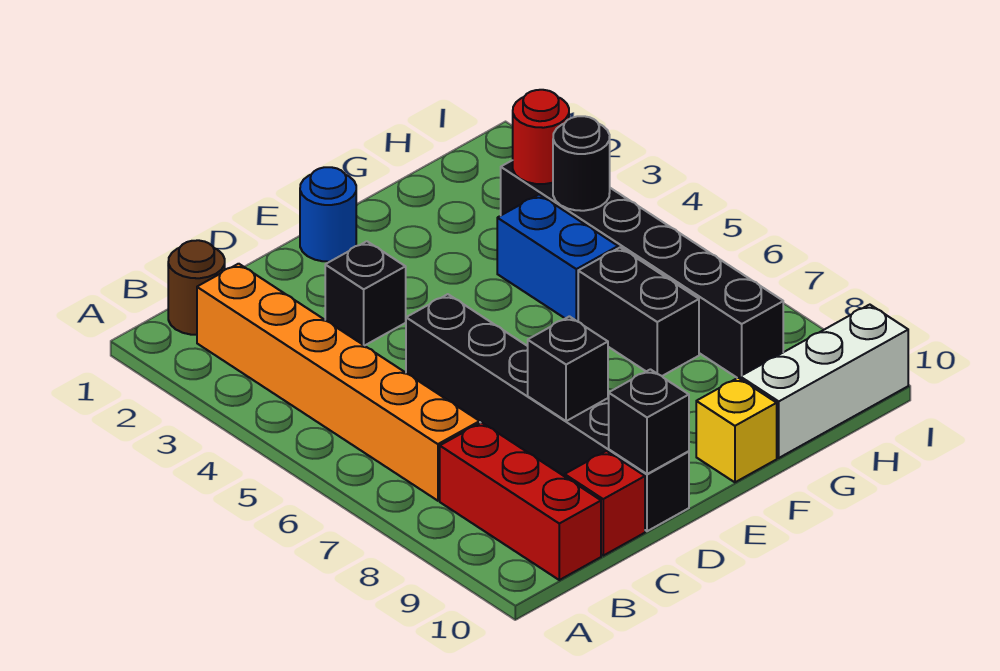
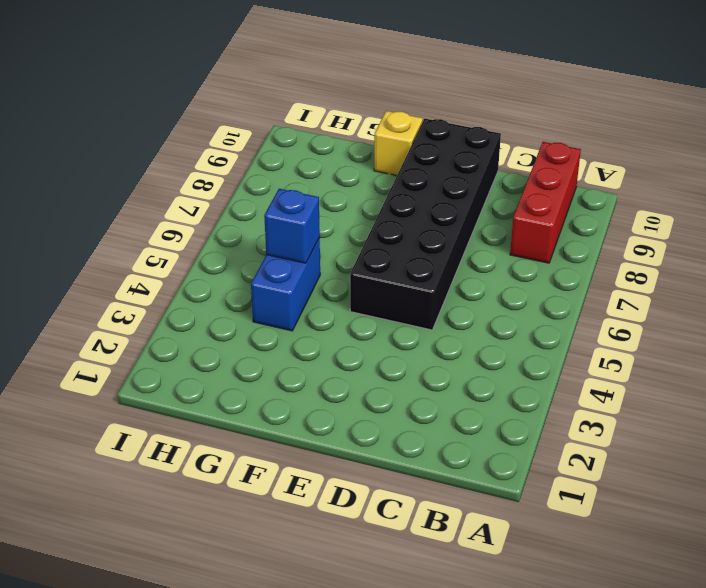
black 2x6 brick [350,119,501,330] -> black 1x6 brick [406,294,689,531]
blue 1x1 brick [264,189,320,263] -> none
none -> brown 1x1 round brick [168,240,225,335]
none -> orange 1x6 brick [197,264,480,501]
none -> red 1x1 brick [565,451,645,556]

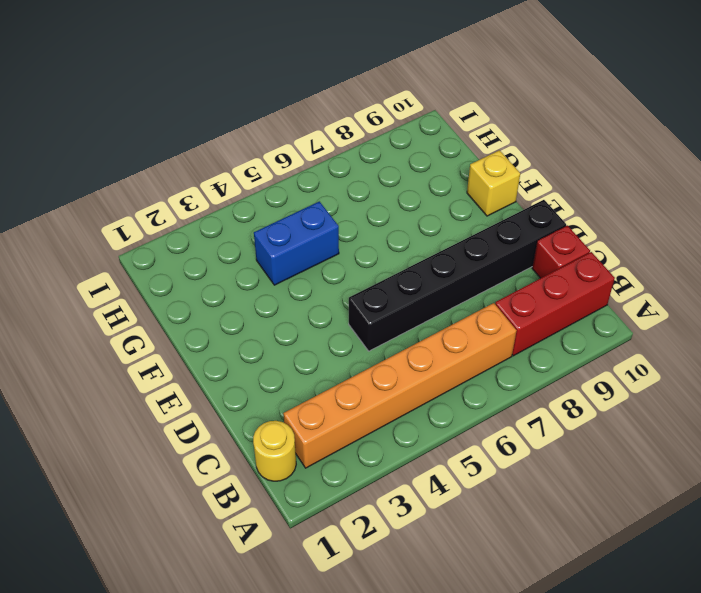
yellow 1x1 round brick [253,421,296,481] -> brown 1x1 round brick [168,240,225,335]
none -> black 1x1 brick [325,241,406,346]
none -> blue 1x1 round brick [300,167,356,262]
none -> black 1x2 brick [578,248,699,376]

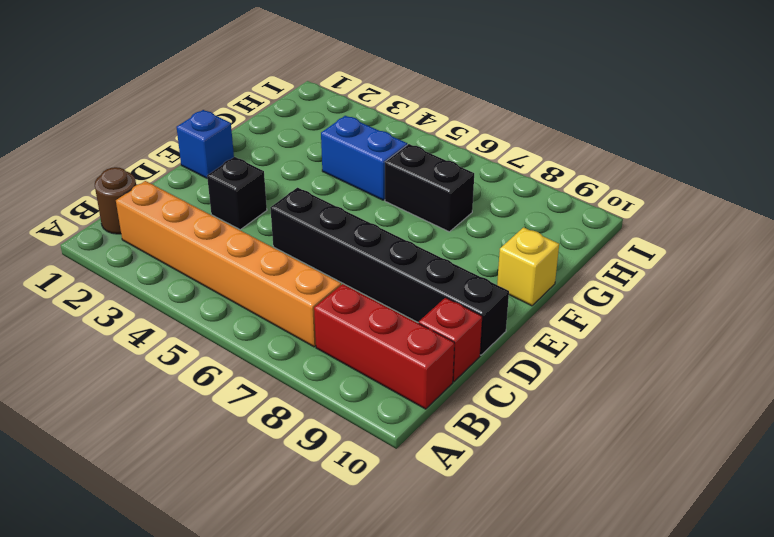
blue 1x1 brick [177,110,234,178] -> blue 1x1 round brick [300,167,356,262]
none -> white 1x3 brick [740,305,908,458]
none -> black 1x6 brick [501,160,783,378]
none -> black 1x1 brick [528,316,608,421]

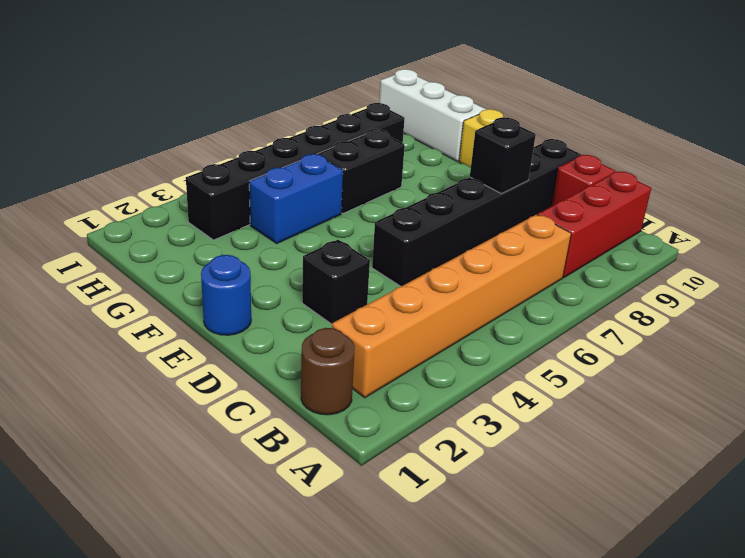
none -> black 1x1 brick [609,369,689,474]
none -> red 1x1 round brick [513,90,569,184]
none -> black 1x1 round brick [553,116,610,211]

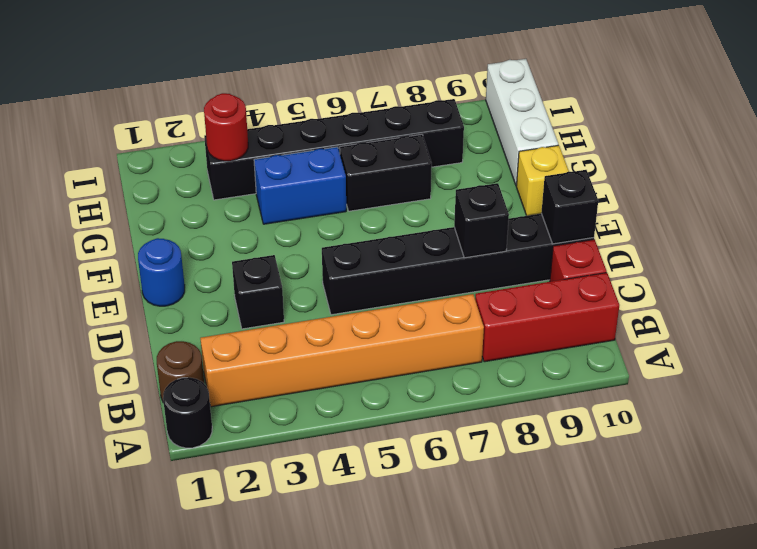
black 1x1 round brick [163,377,212,448] -> black 1x1 round brick moved to [553,116,610,211]

